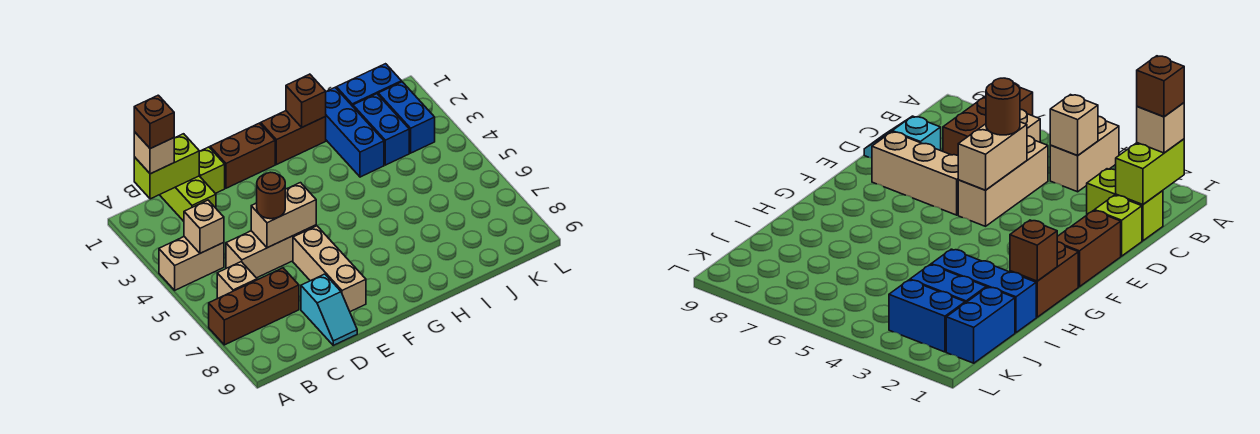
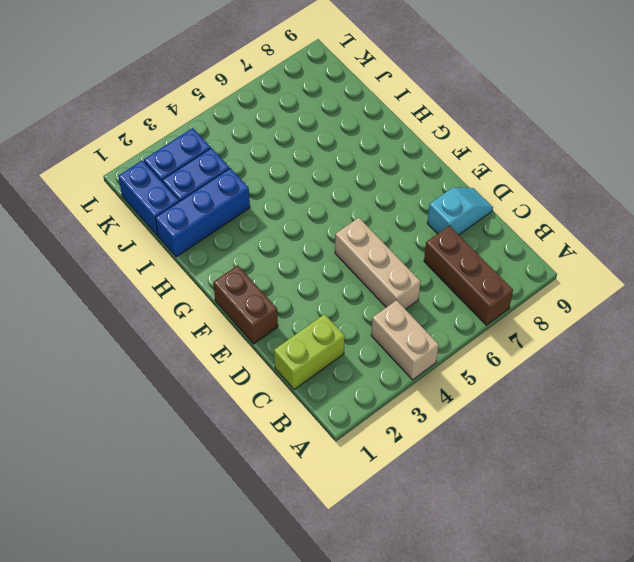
none -> tan 1x1 brick [217,262,257,298]
none -> lime 1x1 brick [199,147,225,193]
none -> tan 1x3 brick [293,226,366,312]

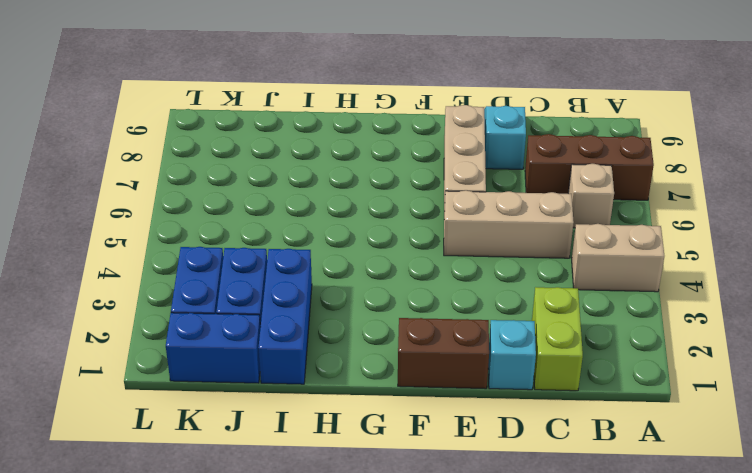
cyan 1x1 brick [488,320,536,390] -> lime 1x1 brick [199,147,225,193]
none -> brown 1x2 brick [261,111,326,165]
none -> lime 1x2 brick [134,134,199,199]
none -> tan 1x1 brick [184,200,224,253]

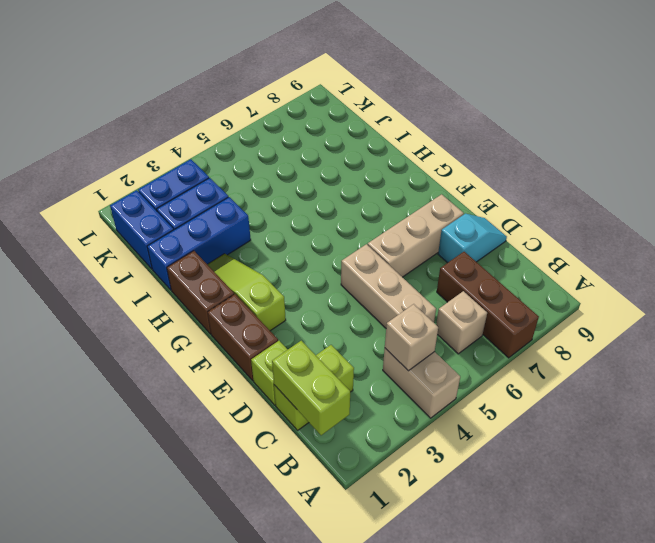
lime 1x3 slope [207,254,286,331] -> none
none -> tan 1x2 brick [251,183,316,248]
none -> brown 1x1 brick [286,74,326,127]
none -> tan 1x1 brick [134,132,174,174]

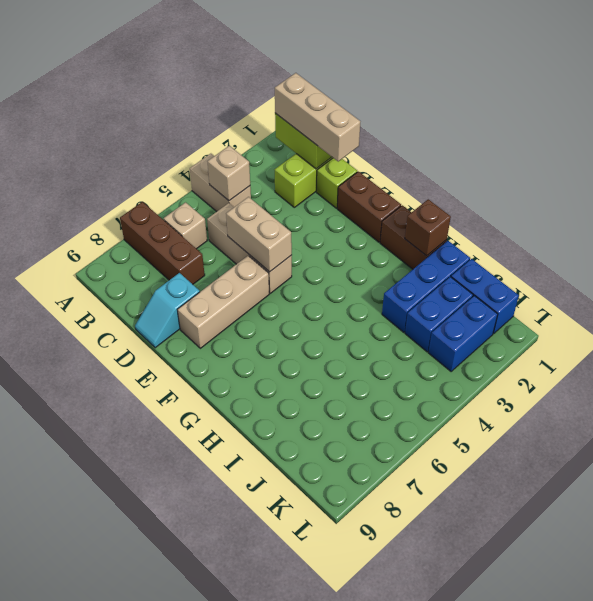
tan 1x3 brick [275,73,360,161] -> tan 1x1 brick [134,132,174,174]
none -> brown 1x1 round brick [257,172,285,219]
none -> brown 1x1 brick [134,95,174,149]

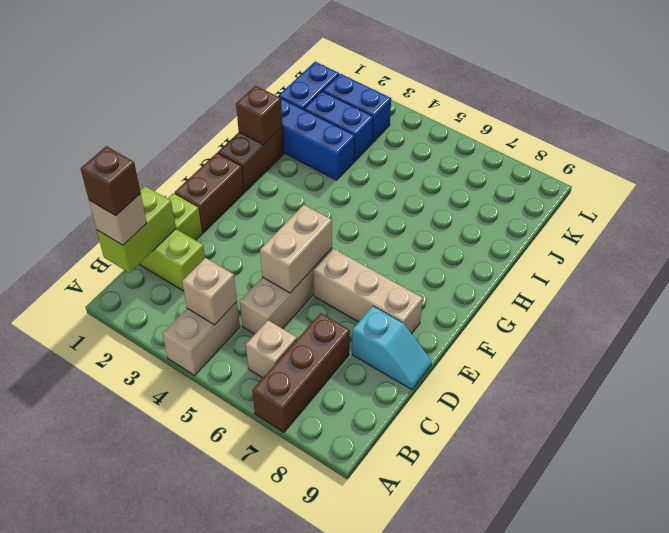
none -> brown 1x1 round brick [257,172,285,219]

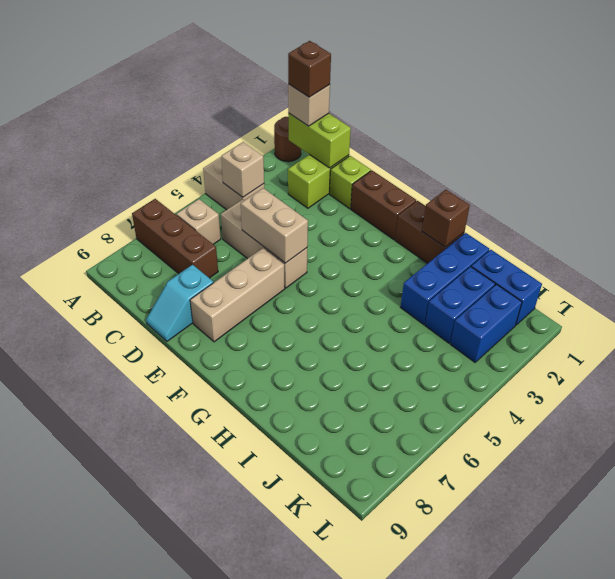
brown 1x1 round brick [274,117,301,162] -> brown 1x1 round brick moved to [257,172,285,219]

